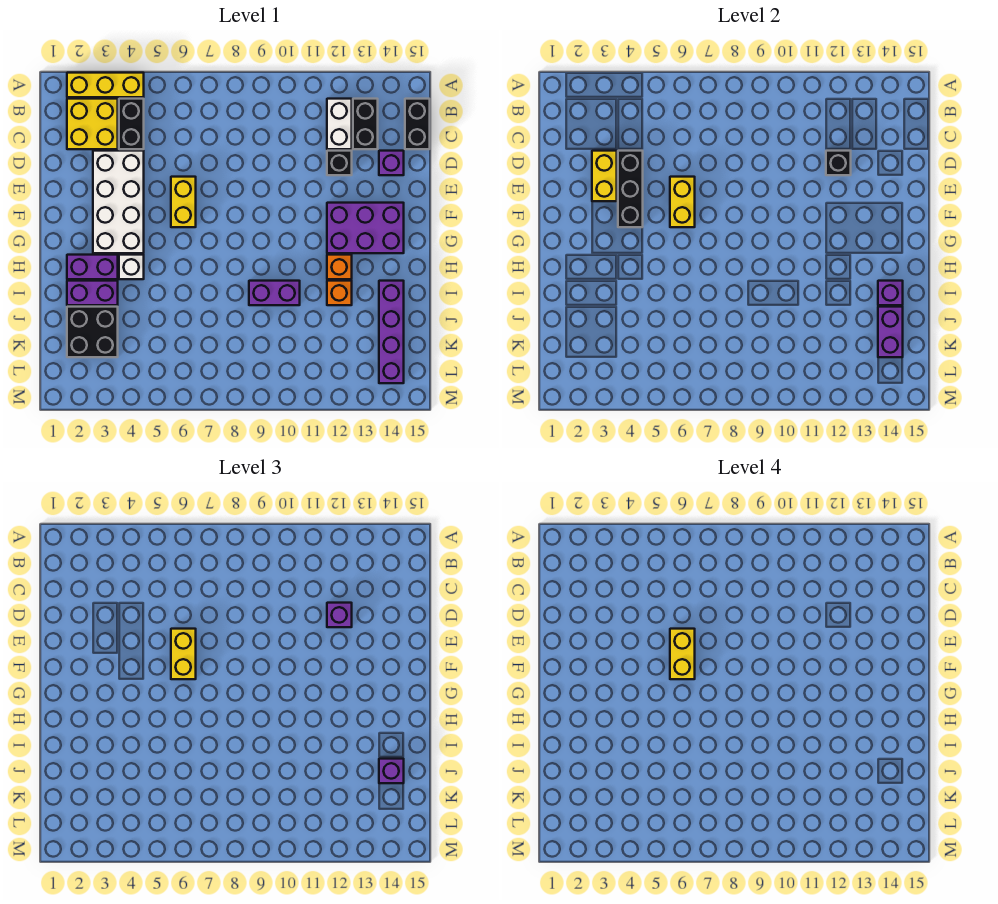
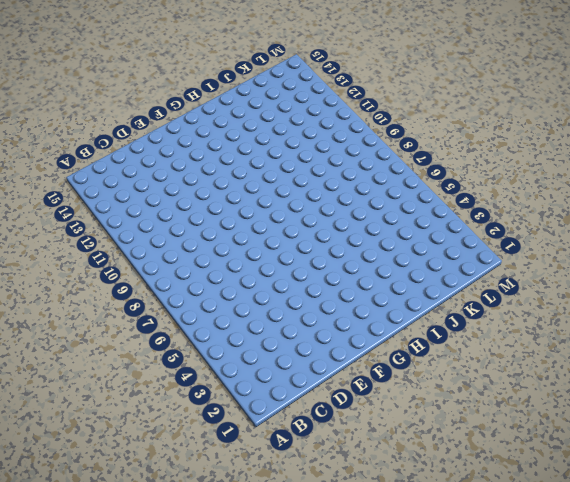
none -> yellow 1x3 brick [67,73,144,97]
none -> yellow 2x2 brick [67,99,118,149]
none -> black 1x2 brick [119,99,144,149]

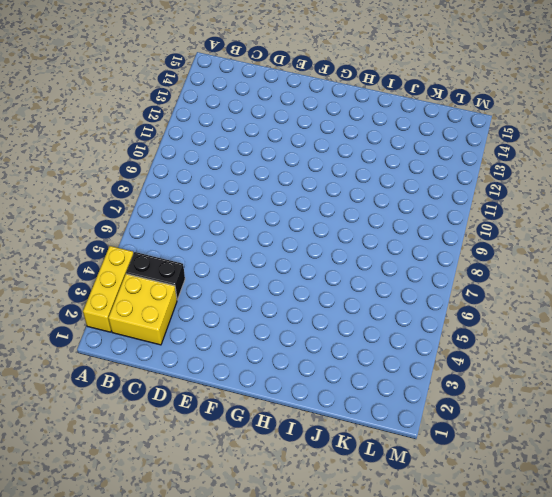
none -> white 1x2 brick [327,99,352,149]
none -> black 1x2 brick [353,99,378,149]
none -> black 1x2 brick [405,99,430,149]

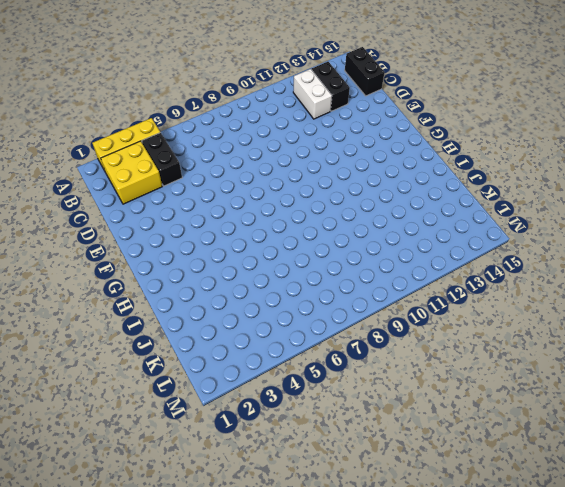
none -> white 2x4 brick [93,151,144,253]
none -> black 1x1 brick [327,151,352,175]
none -> purple 1x1 brick [379,151,404,175]

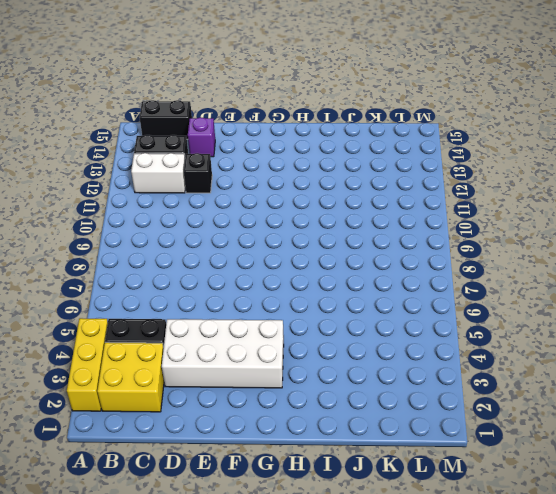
none -> yellow 1x2 brick [171,177,196,227]
none -> purple 2x3 brick [327,203,404,253]
none -> purple 1x2 brick [67,255,118,279]

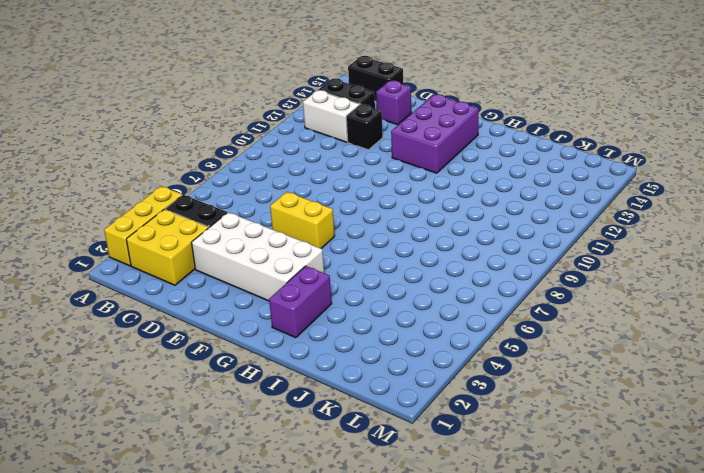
none -> white 1x1 brick [119,255,144,279]
none -> orange 1x1 brick [327,255,352,279]
none -> purple 1x2 brick [67,281,118,305]

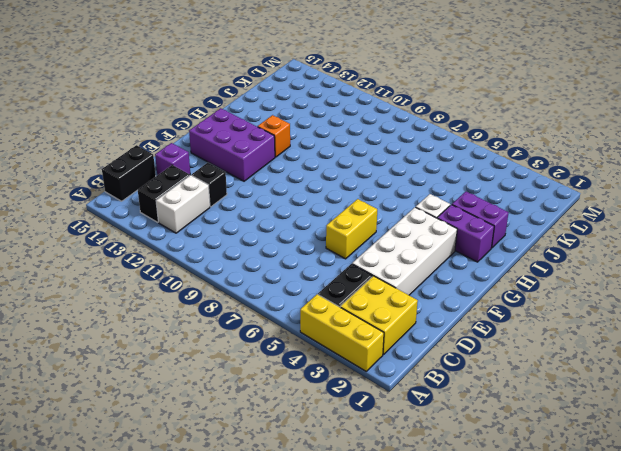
none -> purple 1x2 brick [249,281,300,305]
none -> orange 1x1 brick [327,281,352,305]
none -> purple 1x4 brick [379,281,404,383]

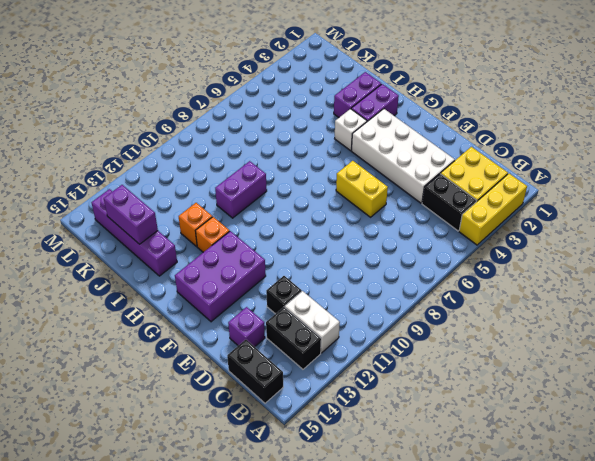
none -> black 2x2 brick [67,307,118,357]
none -> yellow 1x2 brick [592,151,617,201]
none -> black 1x3 brick [618,151,643,227]

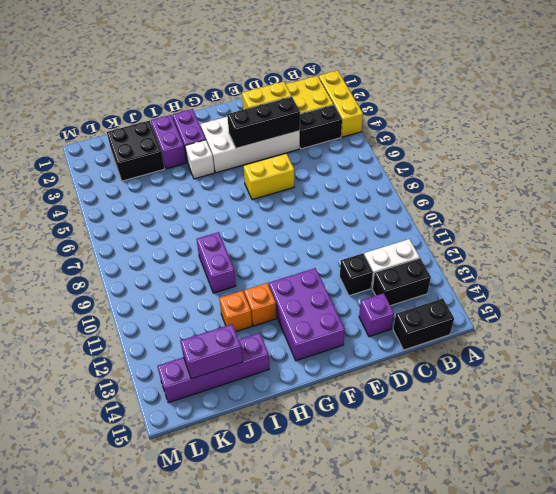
none -> black 1x1 brick [826,151,851,175]
none -> yellow 1x2 brick [670,177,695,227]
none -> purple 1x1 brick [878,281,903,305]

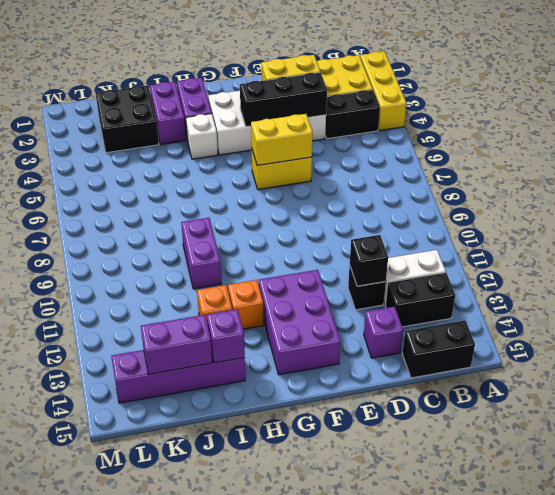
none -> purple 1x1 brick [327,603,352,627]
none -> yellow 1x2 brick [171,629,196,679]
none -> purple 1x1 brick [379,759,404,783]

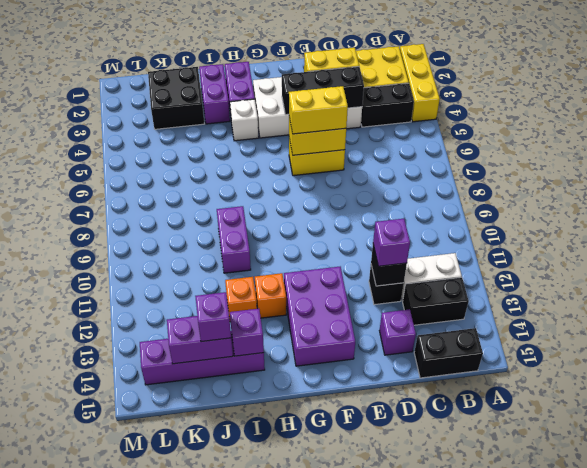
none -> yellow 1x2 brick [670,629,695,679]

